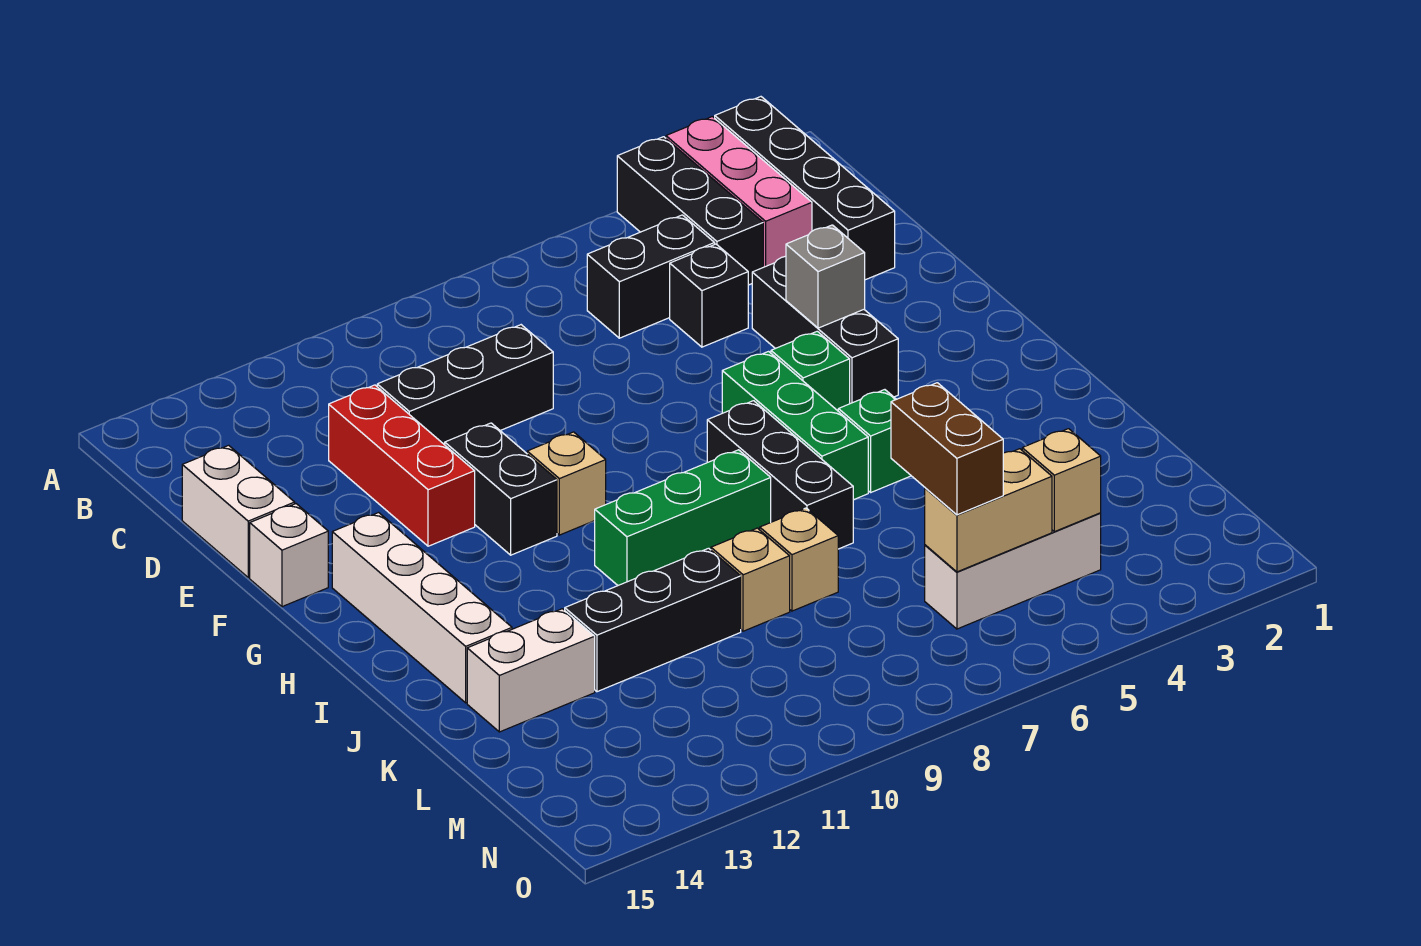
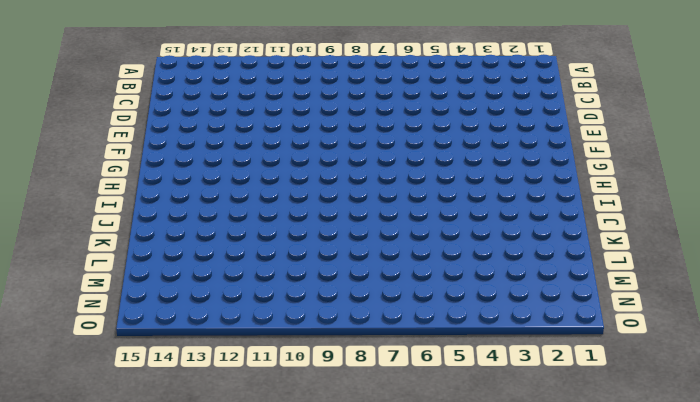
none -> black 1x4 brick [715,97,895,280]
none -> pink 1x3 brick [666,117,812,267]
none -> black 1x3 brick [617,137,763,285]

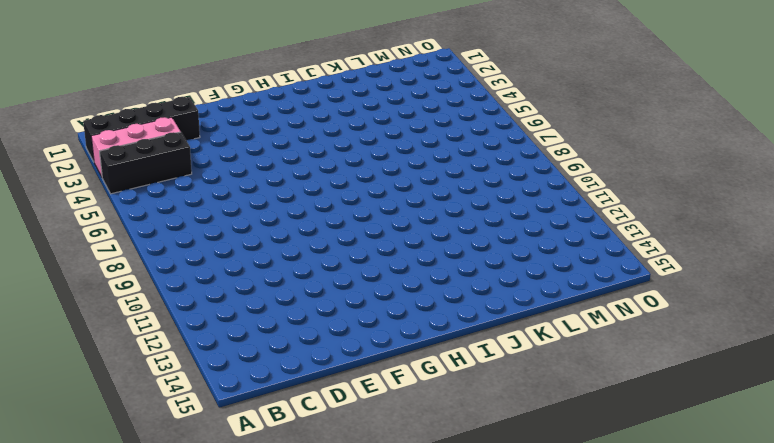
none -> black 1x2 brick [587,215,715,338]
none -> black 1x1 brick [670,244,748,347]
none -> black 1x3 brick [377,325,553,445]

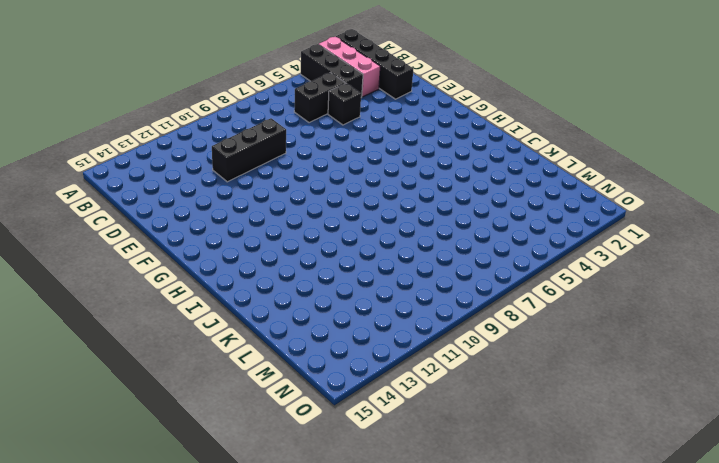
none -> red 1x3 brick [329,385,475,546]
none -> white 1x2 brick [182,445,295,577]
none -> black 1x3 brick [752,256,898,404]

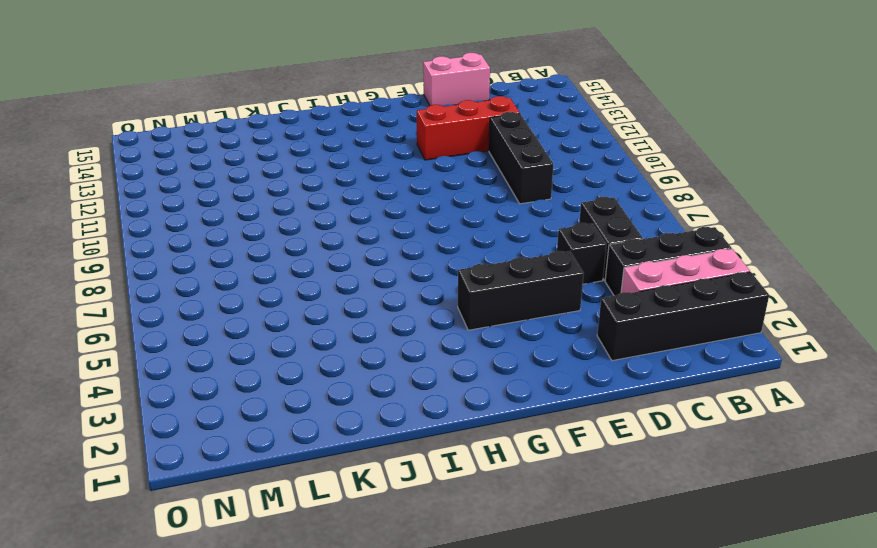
pink 1x2 brick [423,53,490,106] -> white 1x2 brick [182,445,295,577]
none -> black 1x2 brick [445,423,557,555]
none -> white 1x1 brick [250,504,328,607]
none -> green 1x1 brick [771,331,850,411]

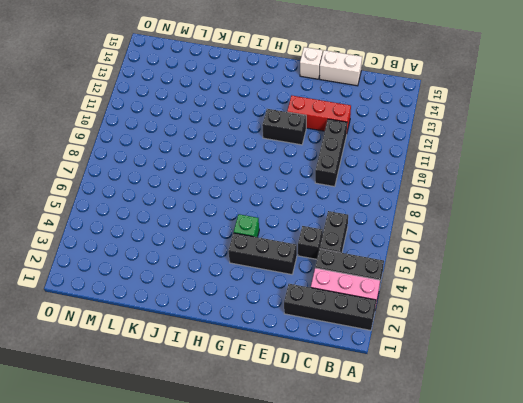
none -> green 1x3 brick [722,352,868,500]
none -> tan 1x1 brick [527,432,606,535]
none -> white 1x4 brick [332,513,512,703]

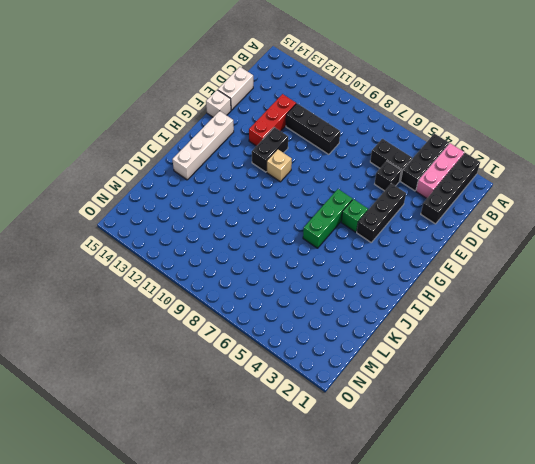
none -> black 1x3 brick [707,401,853,549]
none -> green 1x1 brick [838,390,911,492]
none -> green 1x3 brick [595,450,771,585]

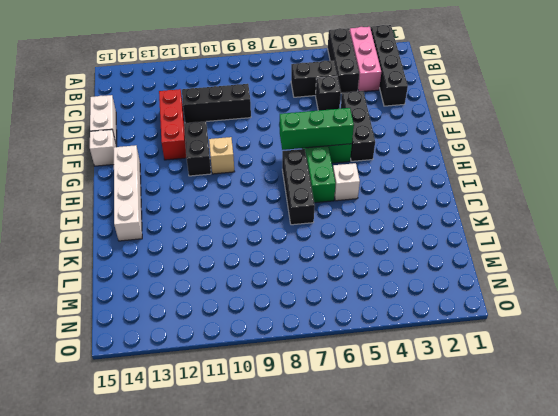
green 1x3 brick [280,108,354,150] -> green 1x3 brick moved to [595,450,771,585]
white 1x1 brick [333,163,360,201] -> green 1x1 brick [838,390,911,492]
none -> tan 1x1 brick [760,508,838,611]
none -> tan 1x1 brick [711,528,790,631]
none -> black 1x3 brick [565,548,741,692]

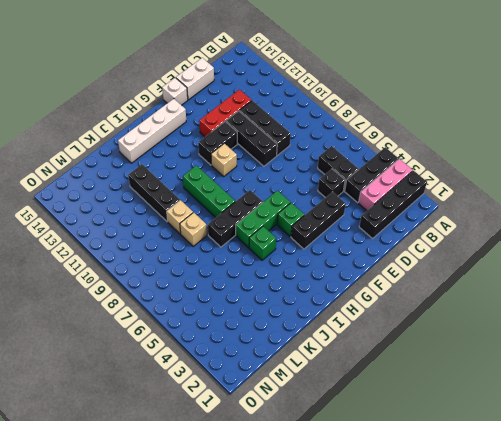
black 1x3 brick [226,111,277,166] -> none
none -> white 1x2 brick [467,609,595,732]
none -> white 1x3 brick [925,513,1101,629]
none -> grey 1x1 brick [786,225,865,328]

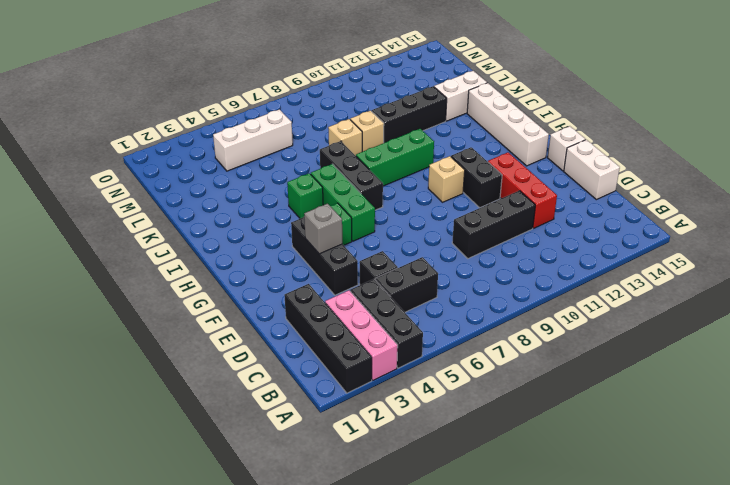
none -> tan 1x1 brick [1022,429,1101,532]
none -> tan 1x2 brick [925,449,1052,572]
none -> brown 1x2 brick [891,383,1003,515]

